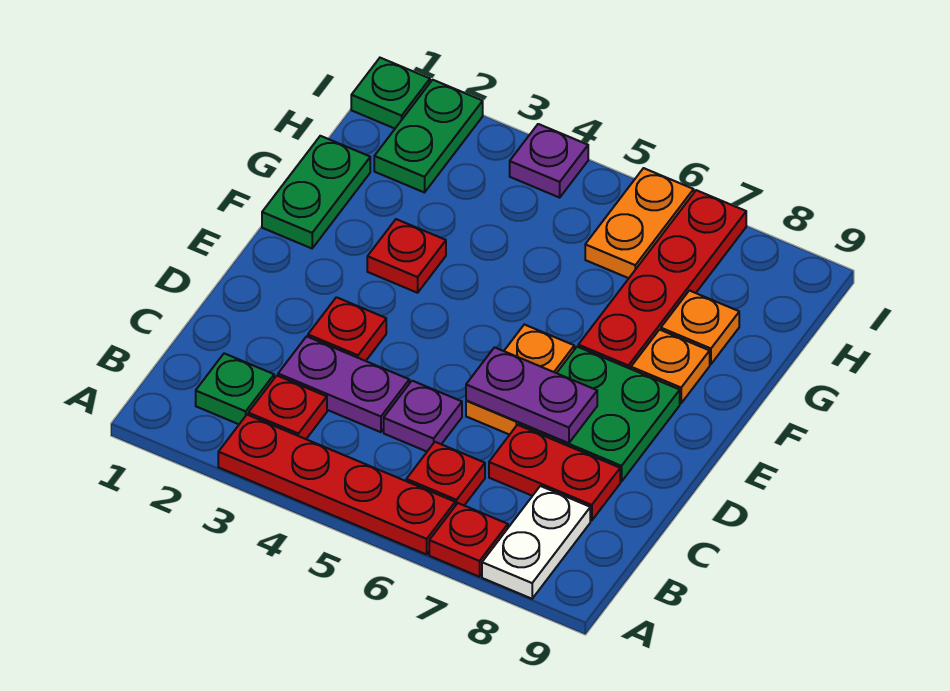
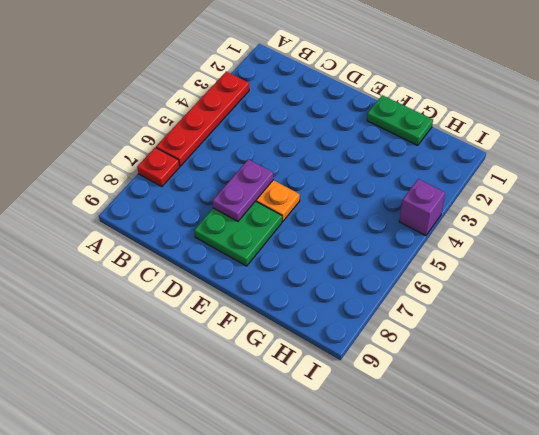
purple 1x1 brick [399,179,445,236] -> purple 1x1 plate [510,124,588,198]
none -> white 1x2 plate [482,486,590,599]
none -> green 1x1 plate [196,353,274,424]
none -> red 1x1 plate [248,376,327,439]

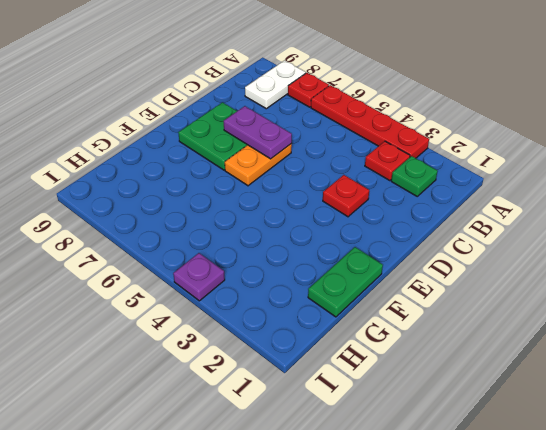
none -> red 1x1 plate [406,442,485,506]
none -> purple 1x2 plate [278,336,409,432]
none -> purple 1x1 plate [384,381,462,451]

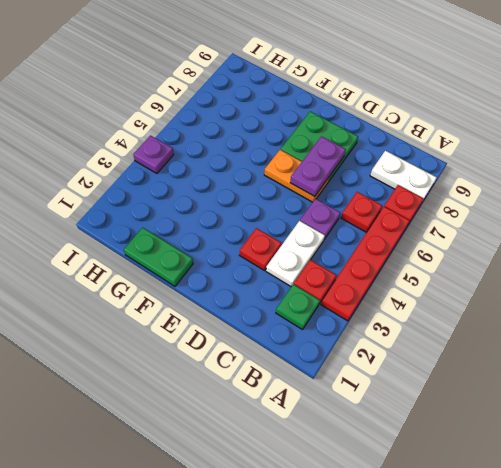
white 1x2 plate [266,221,325,287] -> purple 1x2 plate [278,336,409,432]
none -> red 1x2 plate [489,425,620,521]
none -> red 1x1 plate [367,219,446,293]
none -> red 1x4 plate [578,190,746,369]

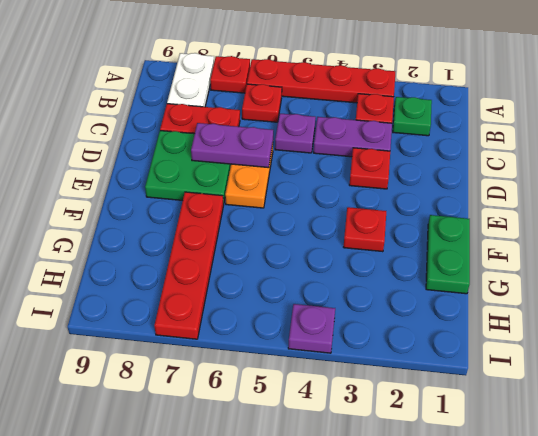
none -> orange 1x1 plate [631,330,710,403]
none -> orange 1x1 plate [661,291,739,364]
none -> green 1x2 plate [374,80,483,193]

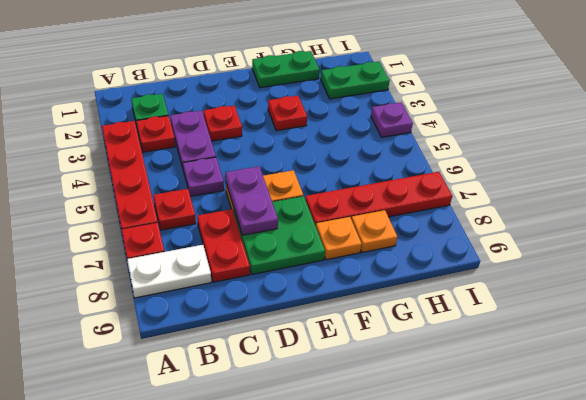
none -> orange 1x2 plate [585,168,694,278]
none -> green 1x1 plate [351,58,430,128]

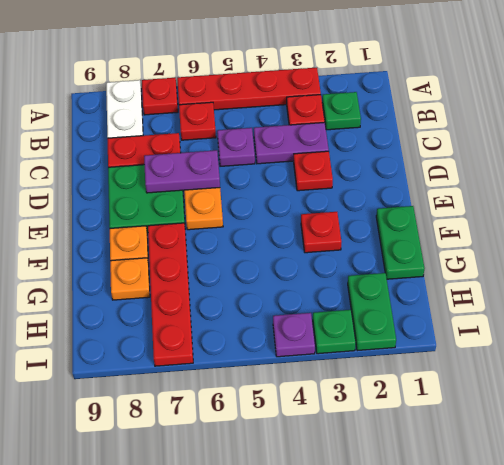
green 1x1 plate [313,310,356,354] -> green 1x1 plate moved to [351,58,430,128]
none -> orange 1x2 plate [585,168,694,278]

